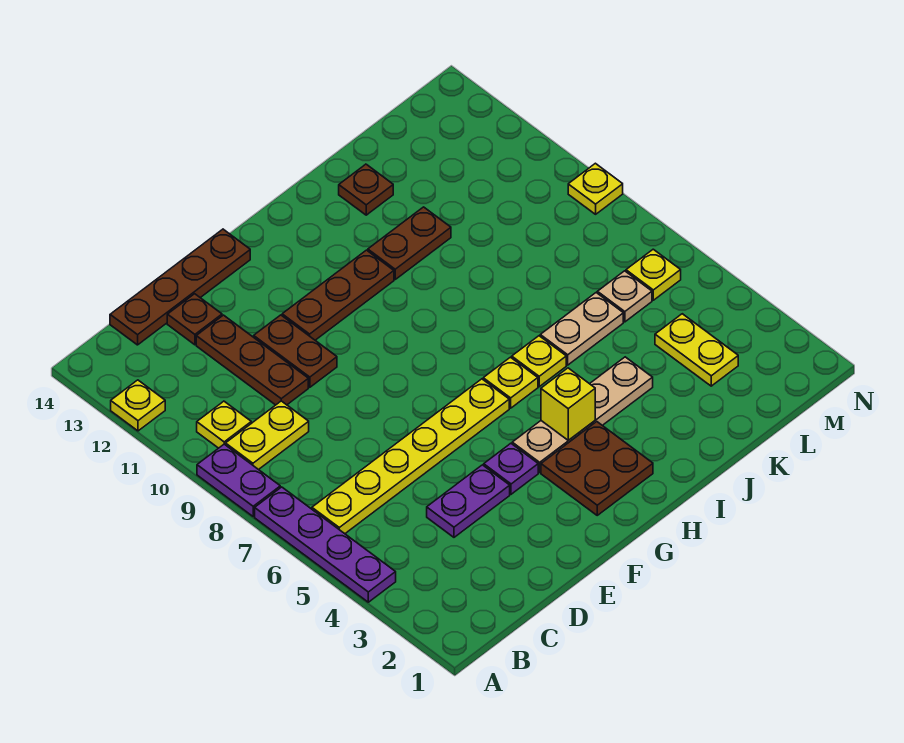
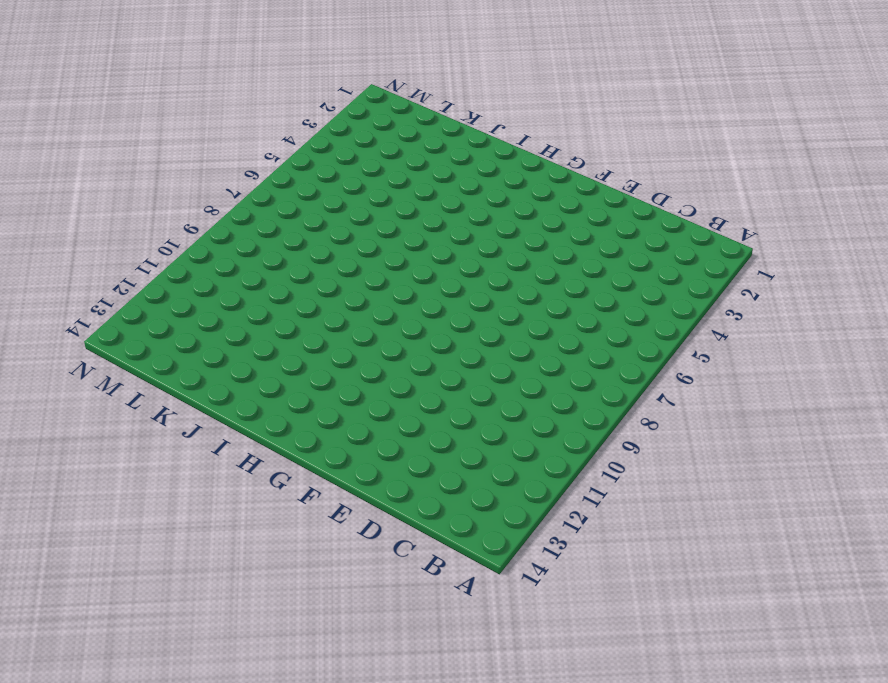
none -> purple 1x4 plate [255,487,396,602]
none -> purple 1x2 plate [197,444,280,516]
none -> yellow 1x1 plate [111,380,165,431]

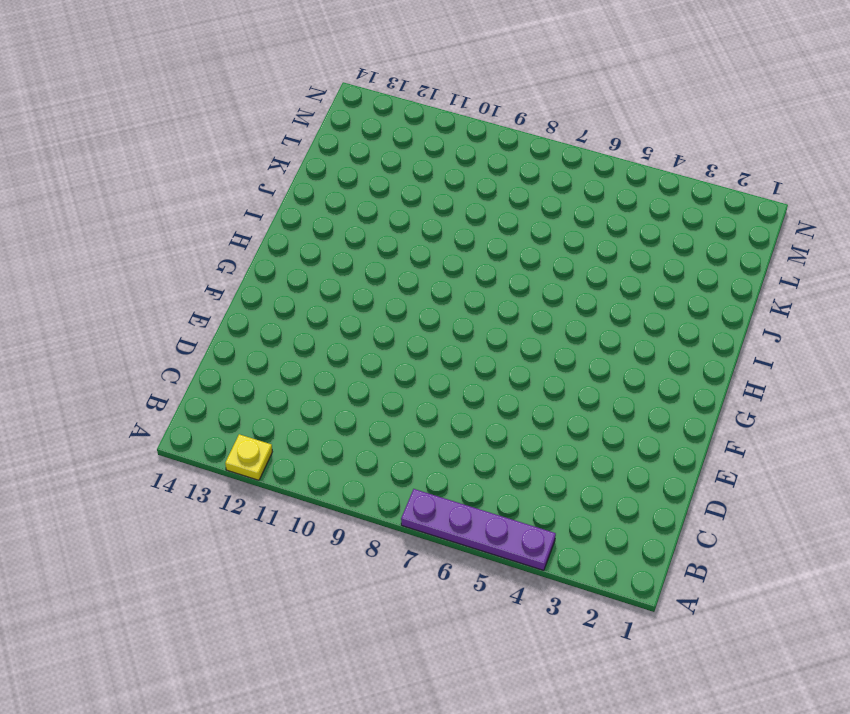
none -> purple 1x2 plate [197,444,280,516]
none -> yellow 1x6 plate [312,379,509,534]
none -> yellow 1x2 plate [226,401,309,470]

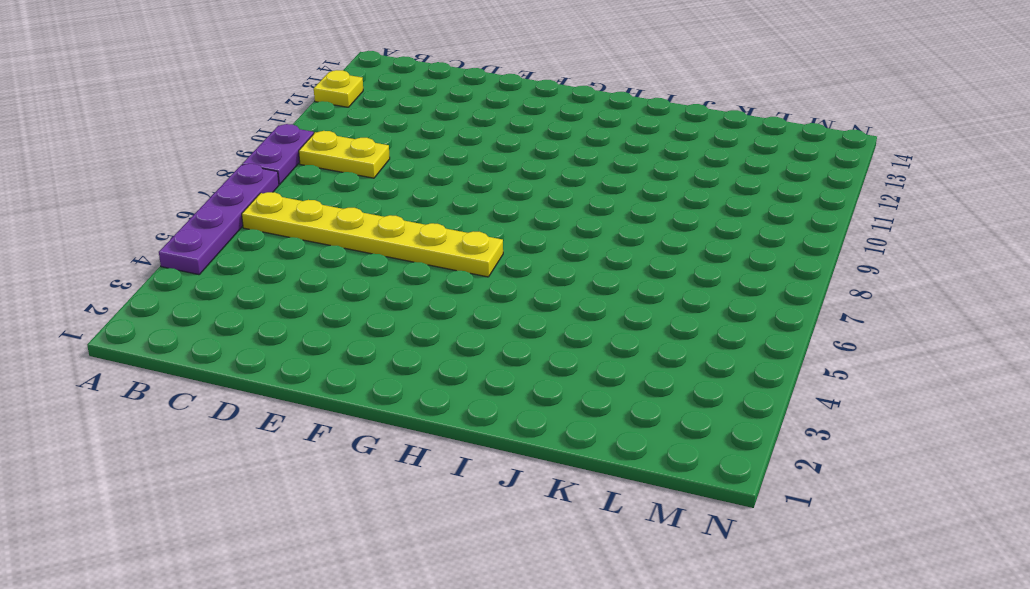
none -> yellow 1x1 plate [197,401,251,448]
none -> brown 1x4 plate [110,229,250,345]
none -> purple 1x2 plate [427,465,510,537]

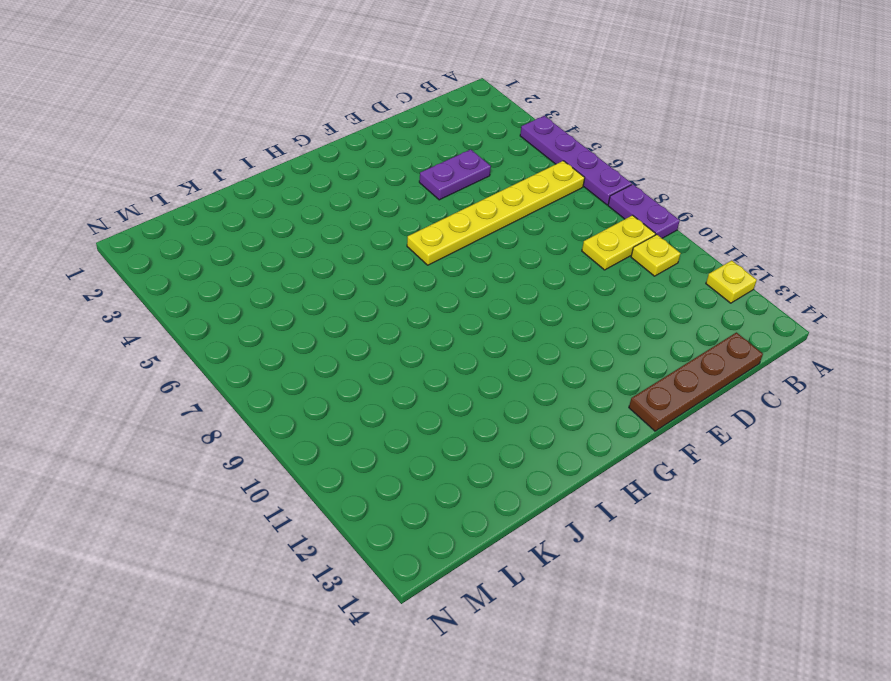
none -> brown 1x3 plate [196,315,308,405]
none -> brown 1x1 plate [167,294,222,345]
none -> brown 1x2 plate [254,315,337,387]

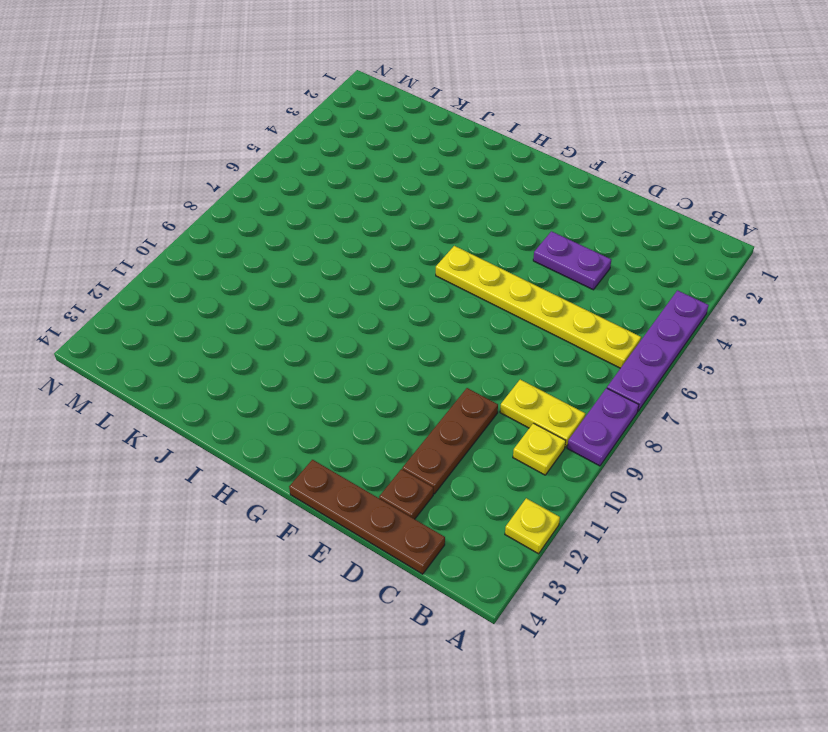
none -> brown 1x2 plate [254,315,337,387]
none -> purple 1x1 plate [484,443,538,494]
none -> brown 1x3 plate [282,250,394,340]

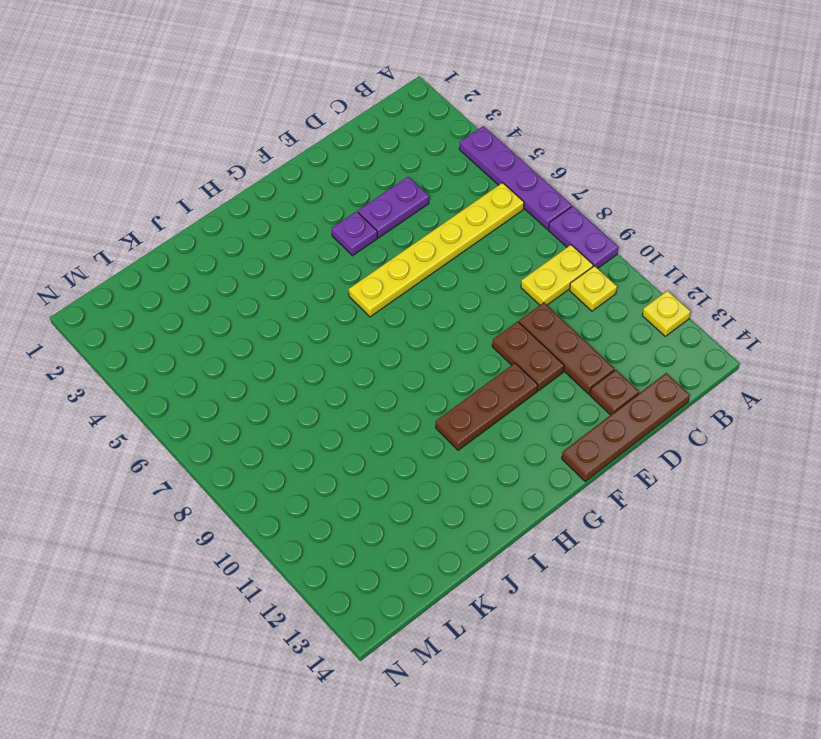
none -> brown 2x2 plate [541,422,653,515]
none -> tan 1x4 plate [512,357,653,473]
none -> yellow 1x1 plate [483,357,538,408]

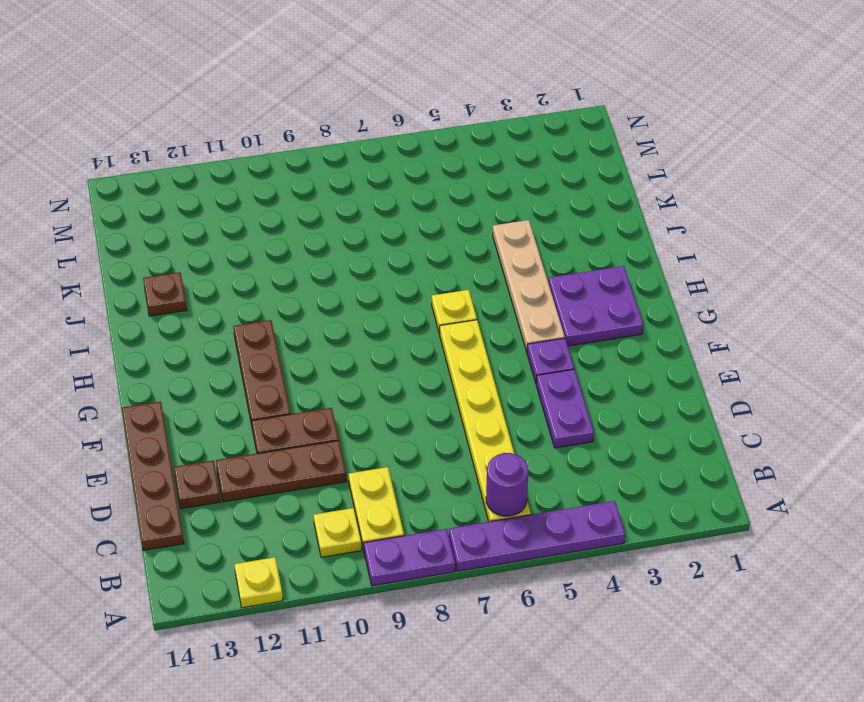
purple 1x1 round brick [486,453,528,516] -> none
purple 2x2 plate [548,266,644,346] -> brown 2x2 plate [541,422,653,515]
none -> yellow 1x1 plate [512,336,566,387]
none -> brown 1x2 plate [368,207,451,279]
none -> tan 1x2 plate [540,293,623,365]

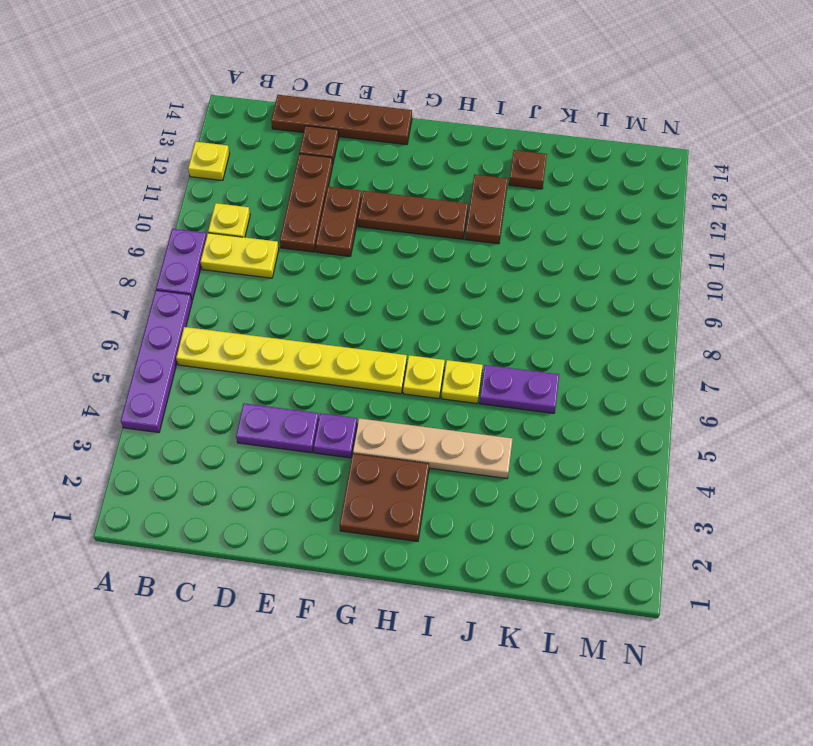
brown 1x2 plate [465,174,508,244] -> brown 1x2 plate turned to [368,207,451,279]
purple 1x2 plate [480,365,559,413] -> tan 1x2 plate [540,293,623,365]
none -> yellow 1x2 plate [655,314,738,386]
none -> tan 1x1 plate [597,271,652,322]
none -> yellow 1x1 plate [626,249,681,300]

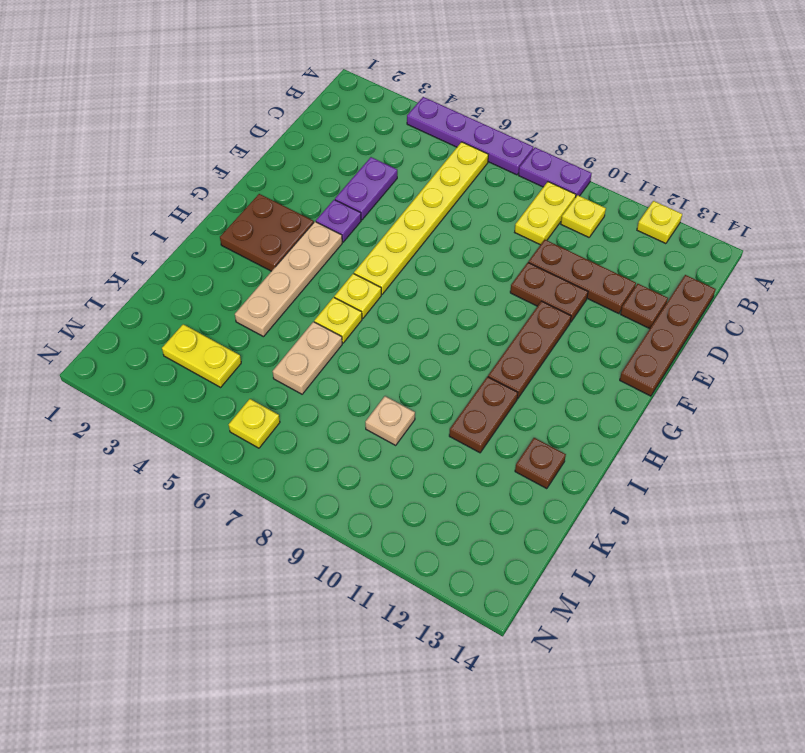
tan 1x1 plate [365,396,415,445] -> tan 1x1 plate moved to [597,271,652,322]
none -> yellow 1x1 plate [568,163,623,214]
none -> yellow 1x1 brick [541,368,595,440]

